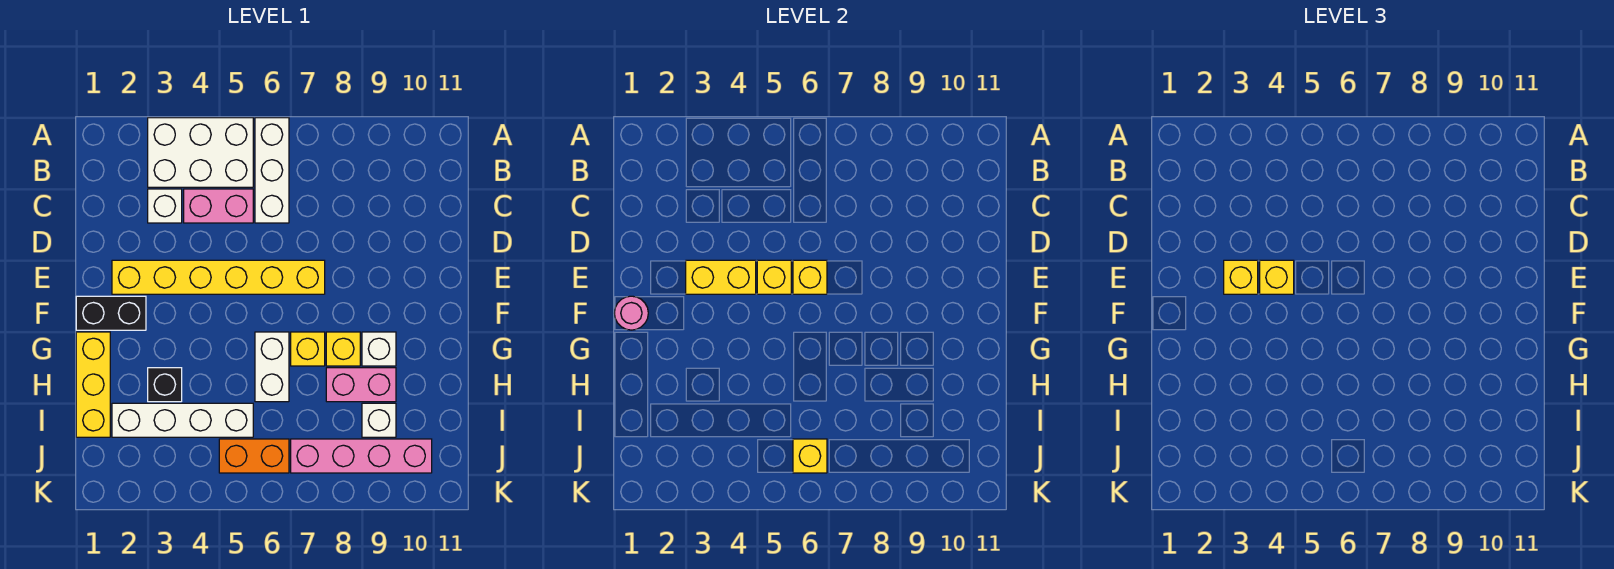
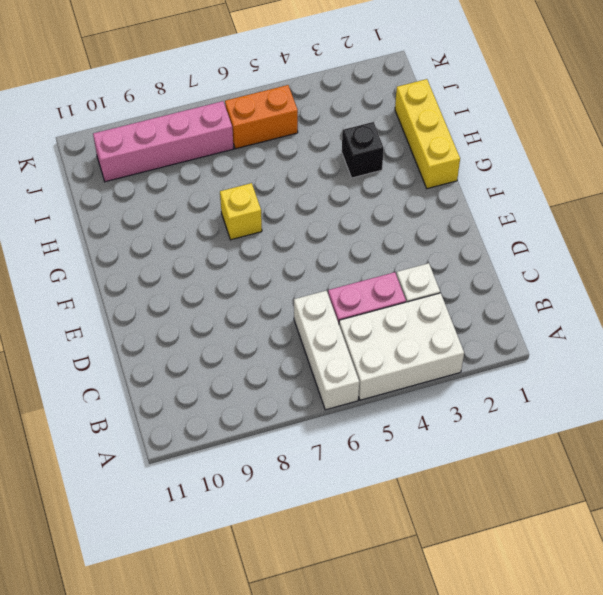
none -> yellow 1x6 brick [112,260,325,294]
none -> black 1x2 brick [76,296,146,330]
none -> white 1x2 brick [255,332,289,402]

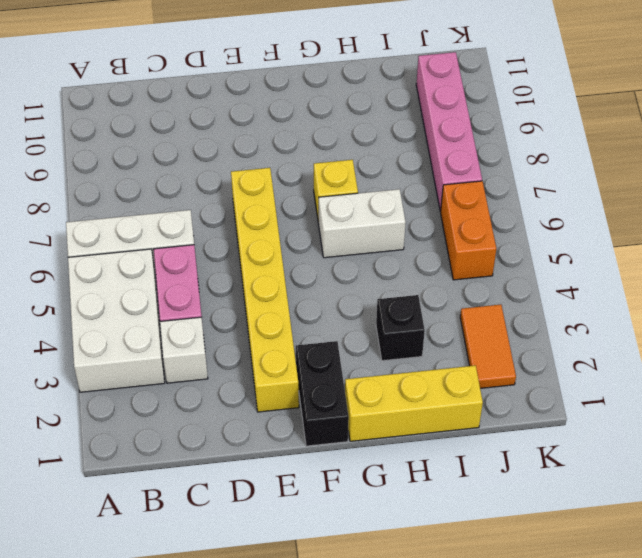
orange 1x2 tile [460,305,516,388] -> none
none -> yellow 1x1 brick [326,332,360,366]
none -> white 1x1 brick [362,332,396,366]
none -> pink 1x2 brick [326,368,396,402]

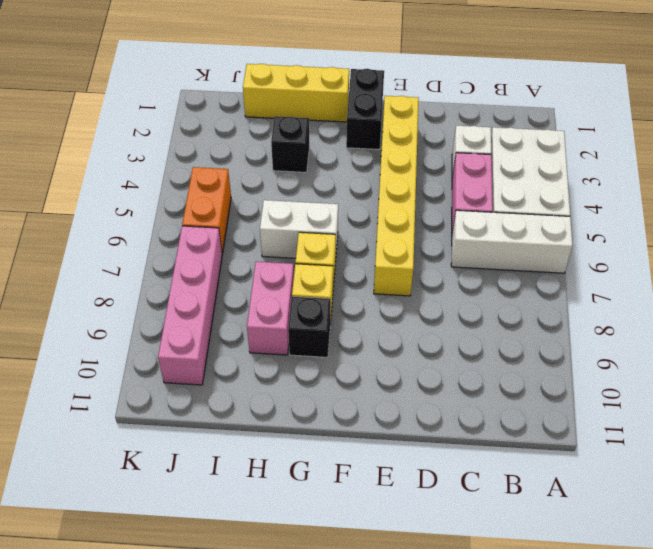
black 1x1 brick [288,297,331,357] -> white 1x1 brick [362,332,396,366]
none -> white 1x4 brick [112,403,253,437]
none -> white 1x1 brick [362,403,396,437]
none -> yellow 1x2 brick [686,260,756,294]

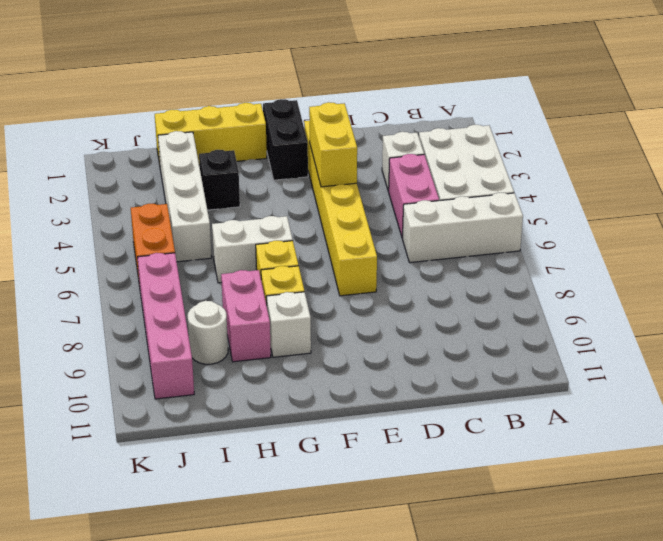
white 1x1 round brick [188,301,228,364] -> white 1x1 brick [362,403,396,437]
none -> yellow 1x1 brick [757,260,791,294]
none -> yellow 1x1 brick [793,260,827,294]
none -> pink 1x1 round brick [614,296,648,330]

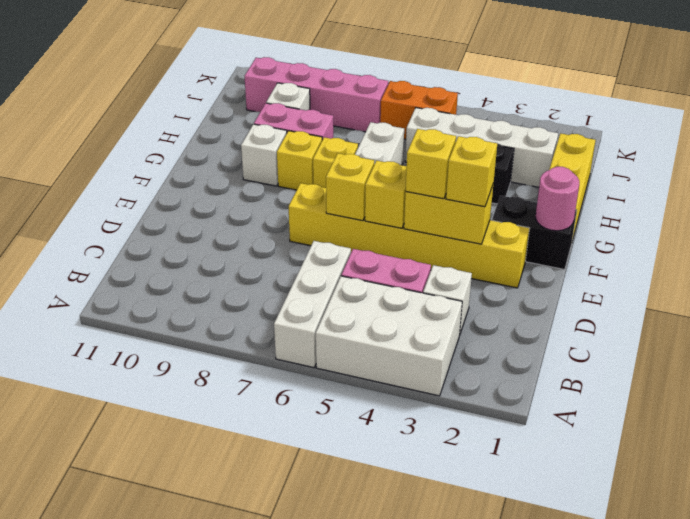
none -> yellow 1x1 brick [793,439,827,473]

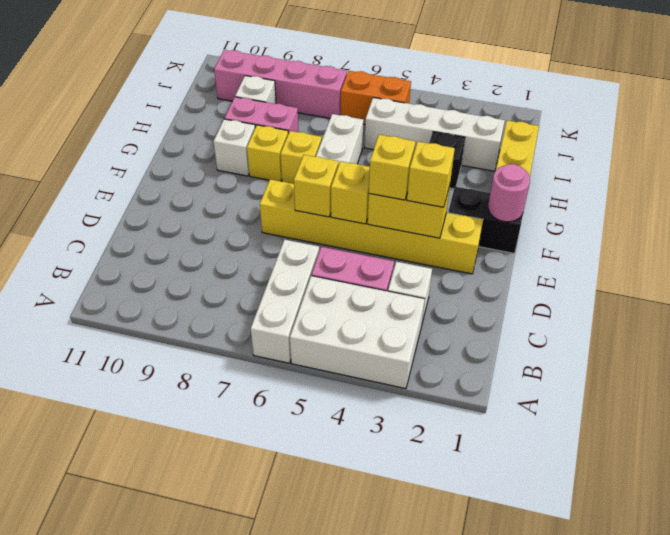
none -> yellow 1x1 brick [793,439,827,473]

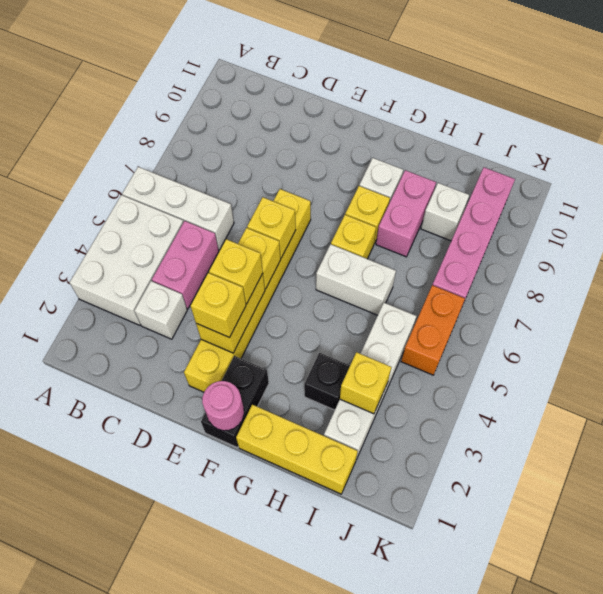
yellow 1x1 brick [340,352,391,414] -> yellow 1x1 brick moved to [793,439,827,473]

